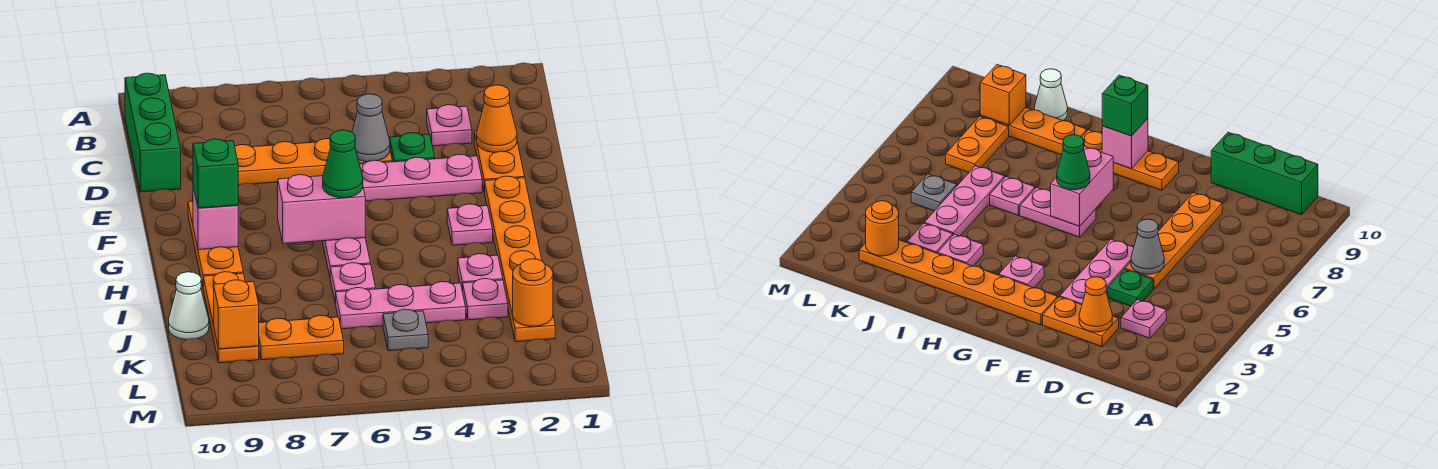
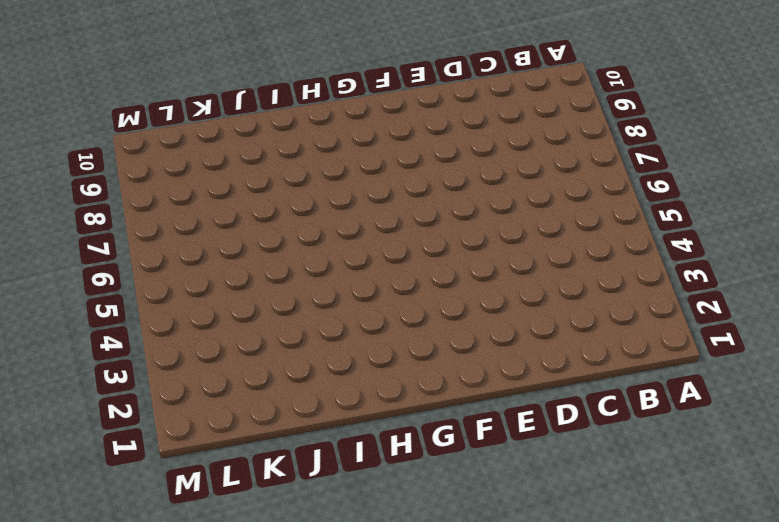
none -> green 1x3 brick [125,73,181,192]
none -> pink 1x1 plate [427,105,472,146]
none -> orange 1x2 plate [474,131,525,192]

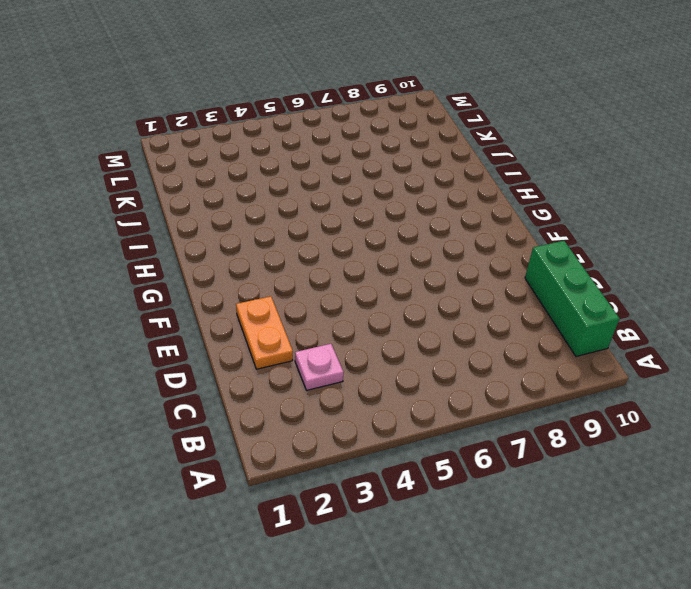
none -> green 1x1 plate [390,133,435,162]
none -> orange 1x4 plate [235,139,392,185]
none -> pink 1x3 plate [360,154,482,201]

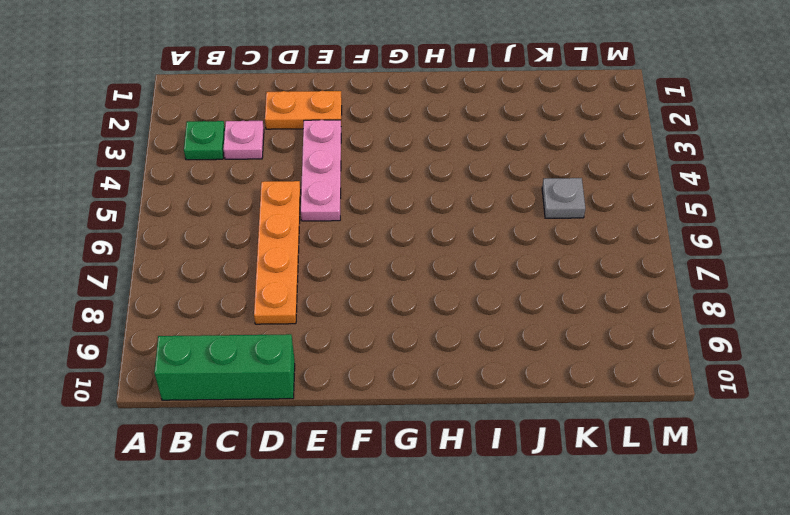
green 1x1 plate [184,121,225,160] -> green 1x1 plate moved to [390,133,435,162]
none -> orange 1x6 plate [484,176,555,342]
none -> orange 1x3 plate [188,201,243,286]
none -> pink 1x1 plate [447,204,493,245]

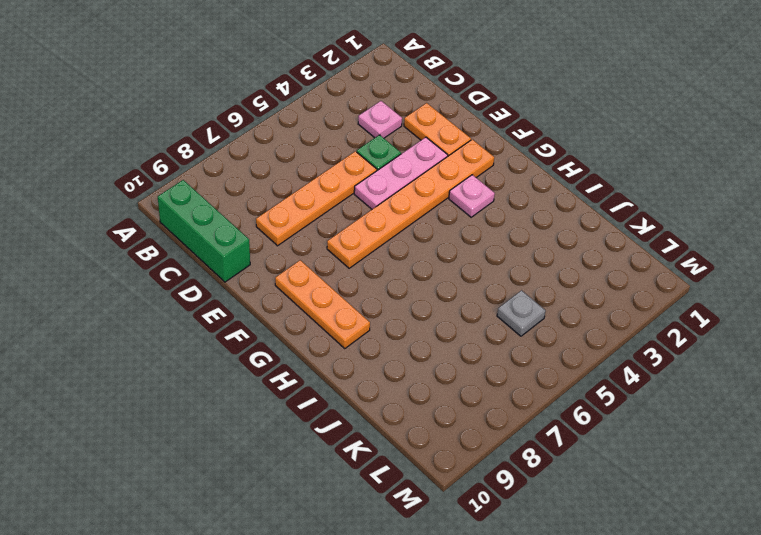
orange 1x6 plate [327,139,494,268] -> orange 1x6 plate turned to [484,176,555,342]
none -> pink 1x2 plate [322,238,371,276]
none -> pink 1x1 plate [458,254,503,292]
none -> pink 1x1 plate [330,263,376,304]

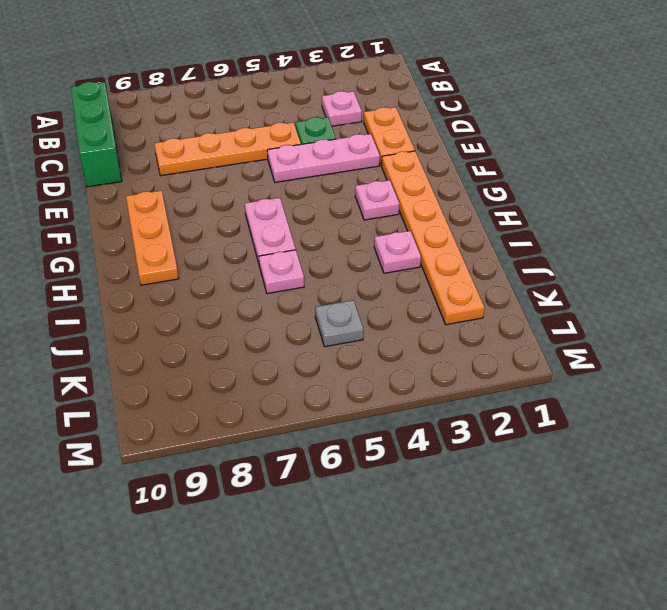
none -> orange 1x3 plate [203,272,259,363]
none -> pink 1x1 plate [463,279,508,320]
none -> pink 1x3 plate [336,282,466,329]

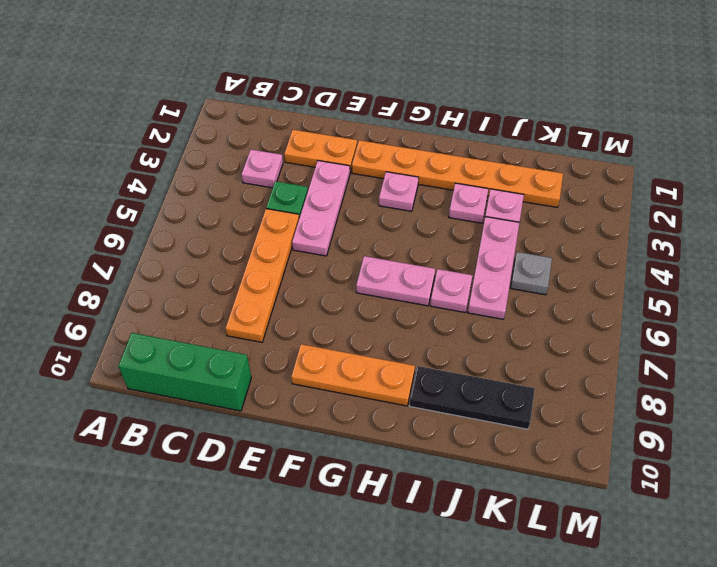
black 1x3 plate [409,366,535,429] -> orange 1x3 plate [203,272,259,363]
none -> white 1x1 cone [169,272,209,339]
none -> orange 1x2 plate [259,315,344,360]
none -> orange 1x1 cone [477,85,517,153]

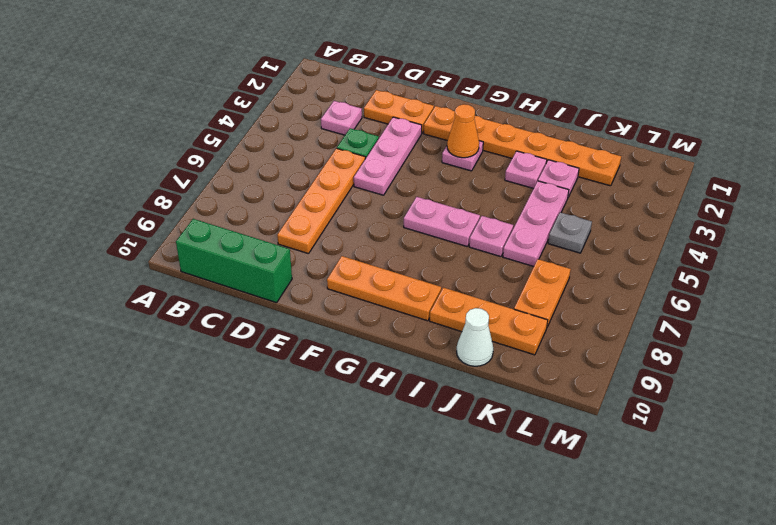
orange 1x1 cone [447,104,479,158] -> orange 1x1 cone moved to [477,85,517,153]
none -> grey 1x1 cone [352,94,390,162]
none -> pink 1x2 brick [278,175,365,244]
none -> pink 1x1 brick [193,187,238,250]

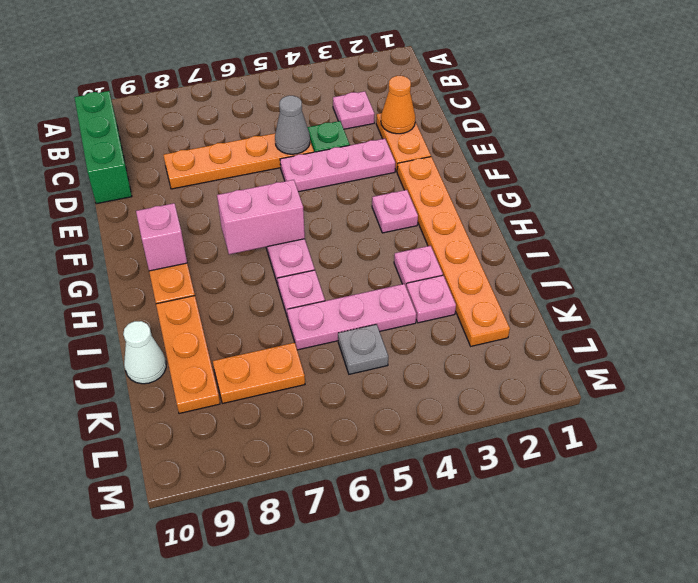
none -> orange 1x1 round brick [513,259,553,326]
none -> orange 1x1 brick [214,280,259,349]
none -> green 1x1 cone [323,130,363,198]

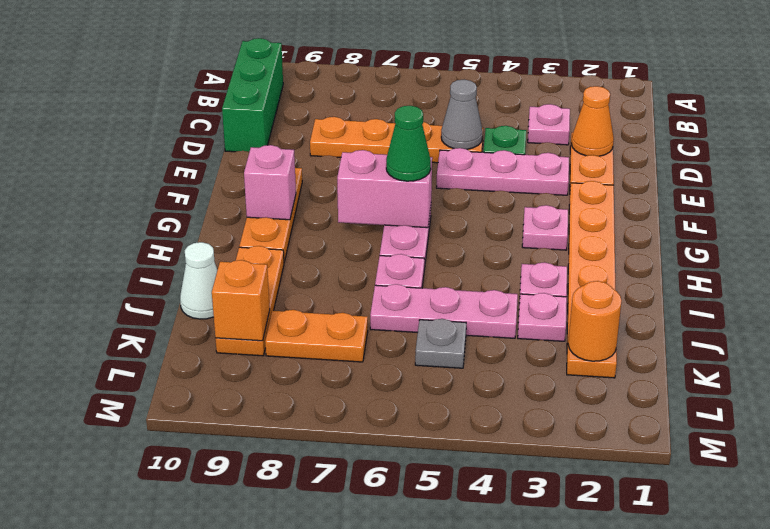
none -> green 1x1 brick [193,139,238,208]

